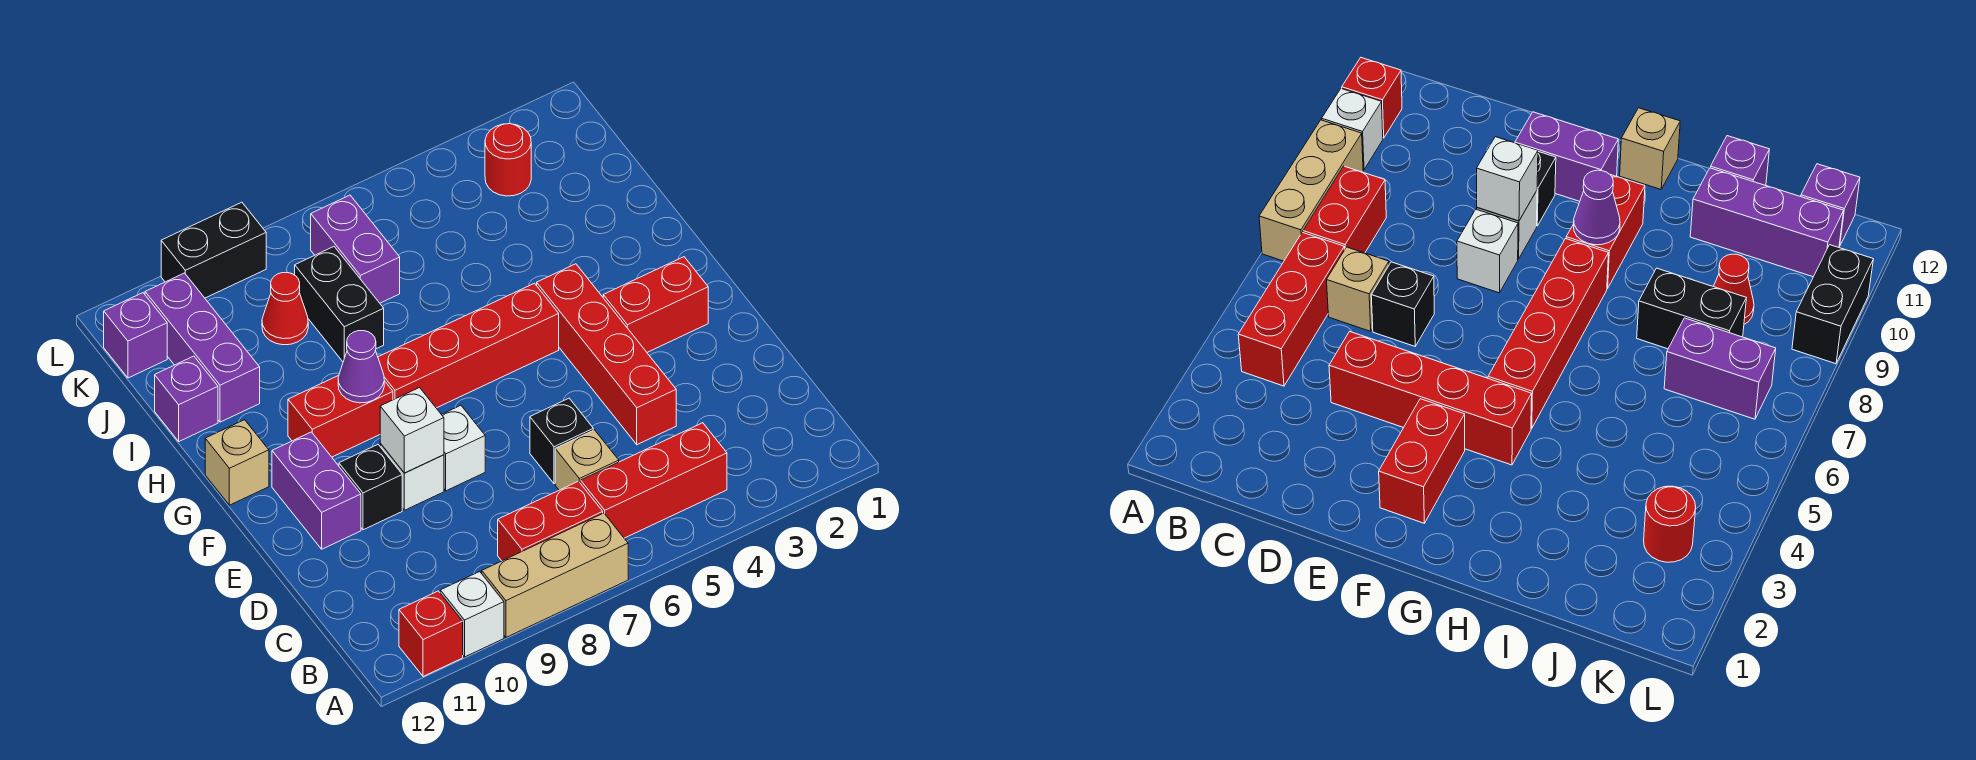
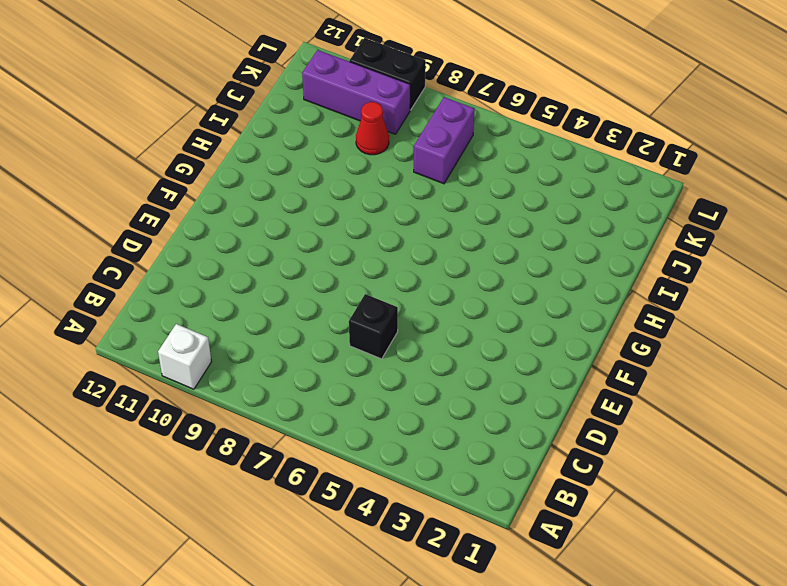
purple 1x3 brick [302,50,410,134] -> purple 1x3 brick turned to [145,273,260,422]
none -> tan 1x3 brick [482,513,628,637]
none -> red 1x1 brick [399,591,463,677]
none -> red 1x3 brick [581,423,727,538]

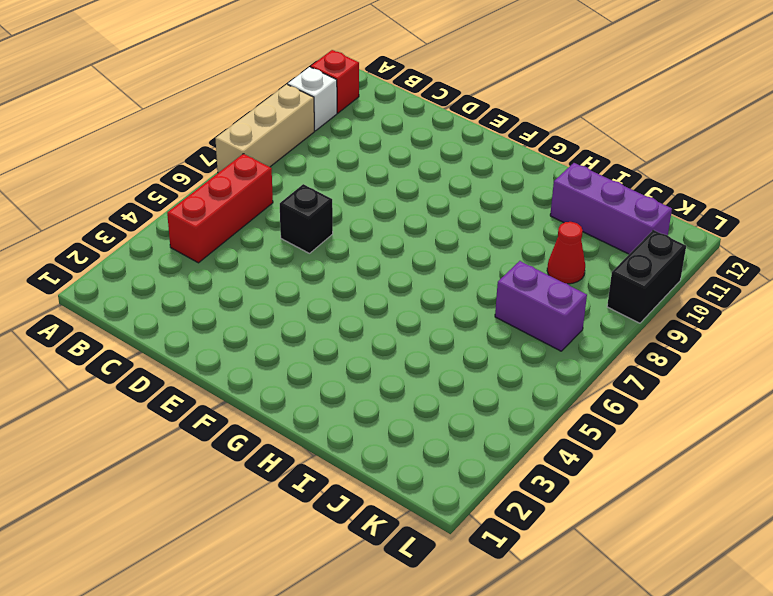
none -> red 1x2 brick [498,481,603,561]
none -> tan 1x1 brick [555,430,619,490]
none -> red 1x4 brick [537,264,676,445]

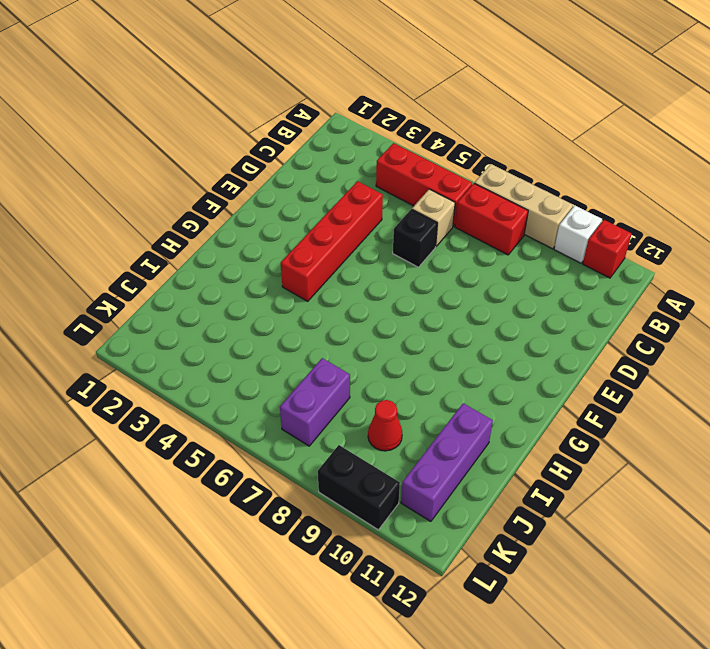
none -> white 1x1 brick [441,406,485,491]
none -> white 1x1 brick [380,444,444,510]
none -> black 1x1 brick [339,445,402,530]

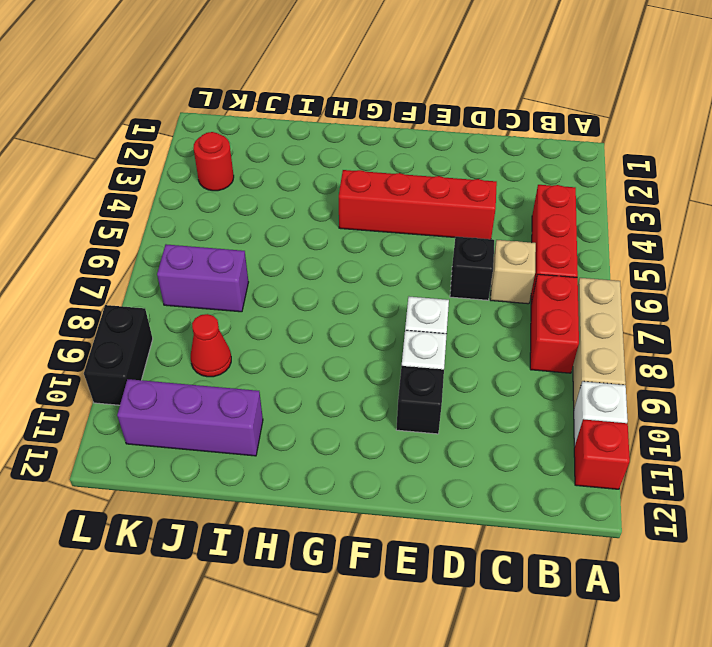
none -> purple 1x2 brick [272,432,361,549]
none -> red 1x2 brick [603,257,708,352]
none -> red 1x4 brick [378,283,559,408]

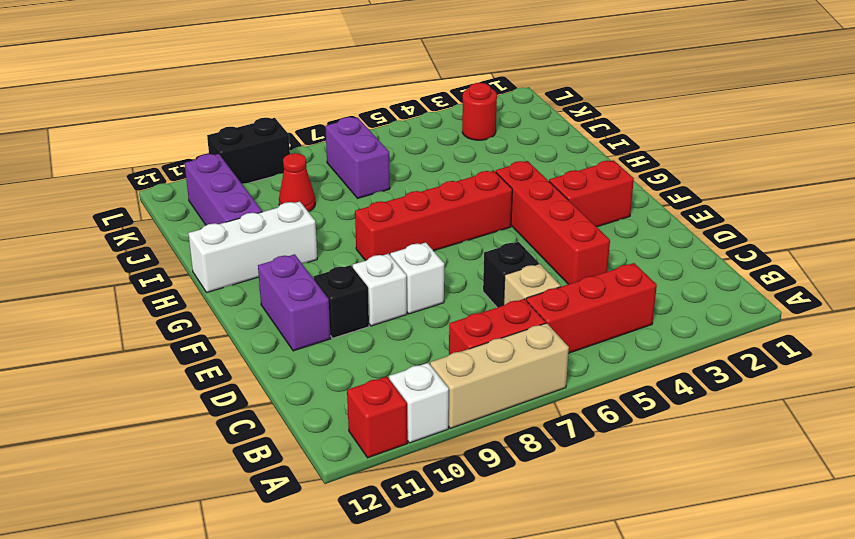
white 1x3 brick [188,201,317,293] -> none
none -> red 1x2 brick [288,375,393,457]
none -> tan 1x1 brick [205,420,269,505]
none -> black 1x2 brick [295,247,384,362]

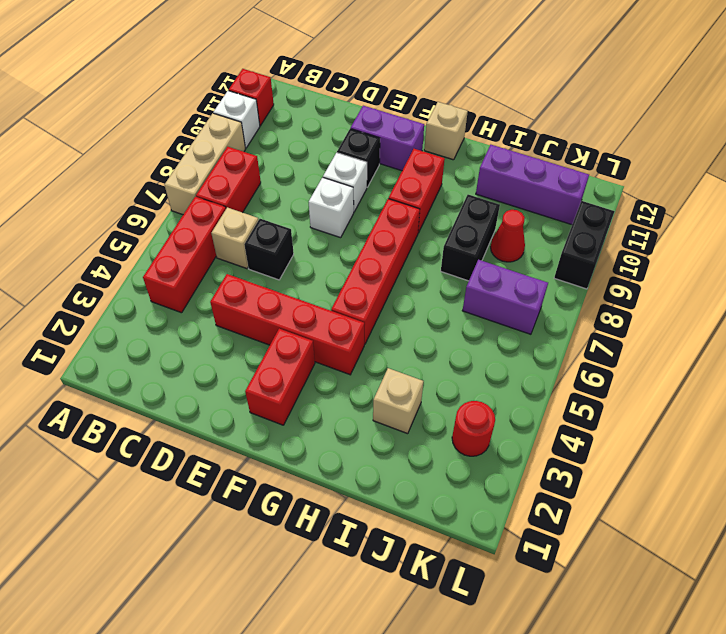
tan 1x1 brick [373,368,423,434] -> none
black 1x2 brick [441,195,500,281] -> black 1x2 brick turned to [295,247,384,362]
none -> purple 1x1 brick [155,356,218,441]
none -> purple 1x1 brick [104,293,167,378]
none -> white 1x1 brick [380,388,444,473]

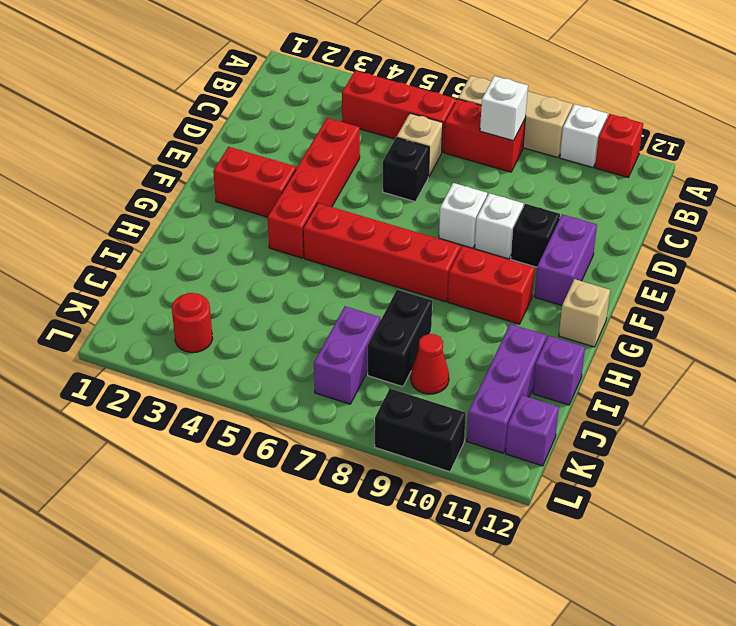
white 1x1 brick [480,76,528,141] -> white 1x1 brick moved to [380,388,444,473]
none -> purple 1x1 cone [338,331,384,403]

